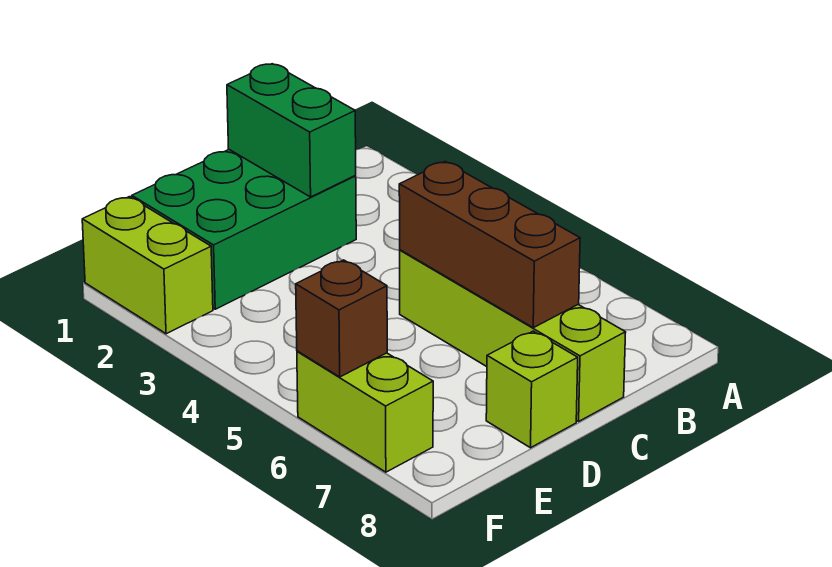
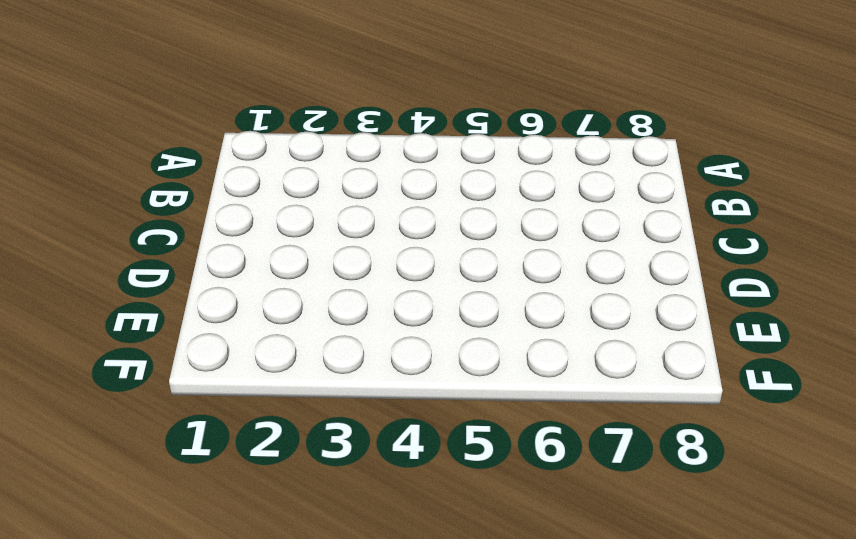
none -> green 2x3 brick [132,150,356,309]
none -> lime 1x4 brick [400,250,626,421]

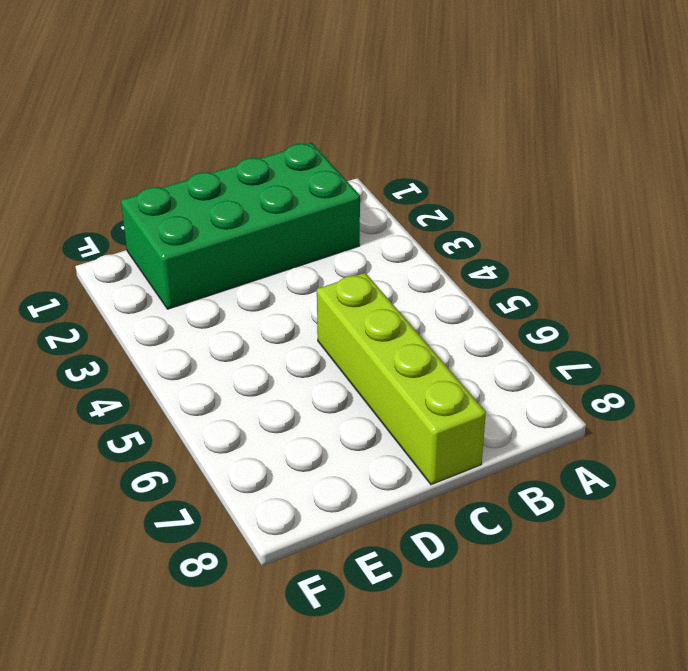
green 2x4 brick [121,143,360,309] -> green 2x3 brick [132,150,356,309]
none -> lime 1x1 brick [486,331,578,448]
none -> lime 1x2 brick [82,197,213,334]

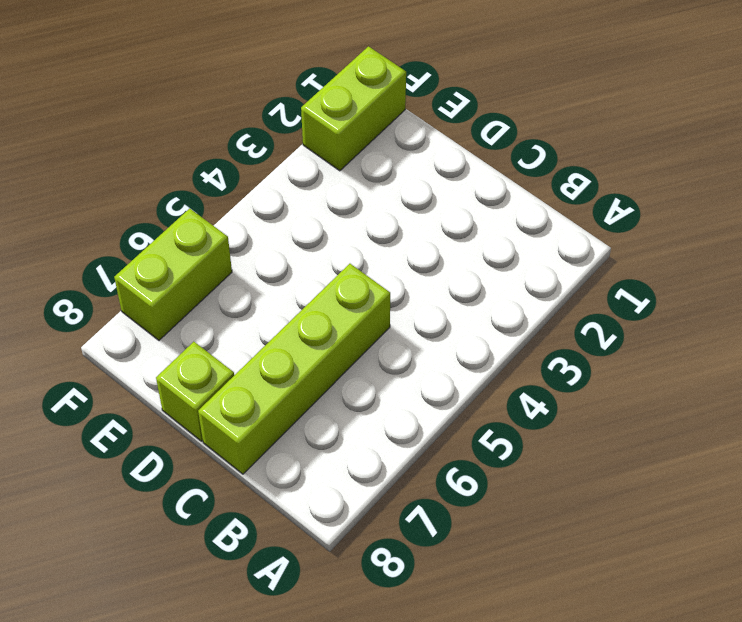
none -> green 2x3 brick [132,150,356,309]
none -> green 1x2 brick [227,64,356,197]

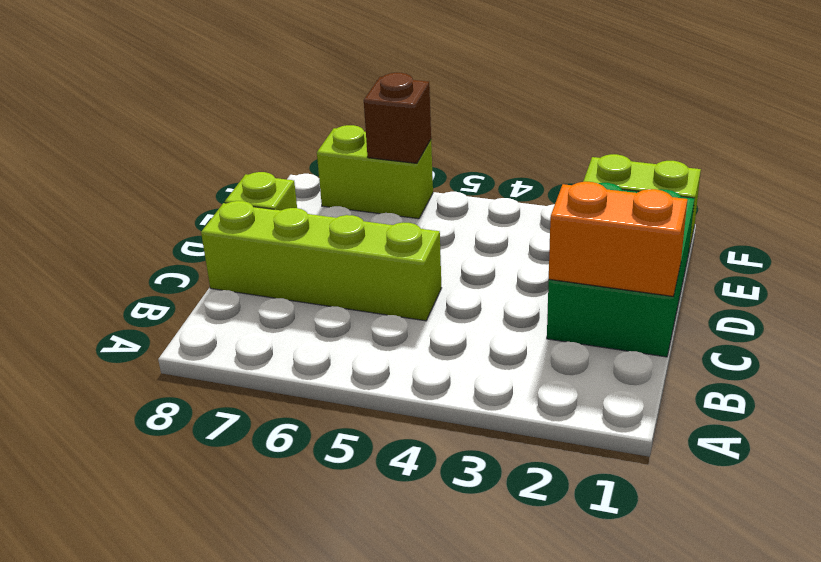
orange 1x2 brick [549,182,687,297] -> green 1x2 brick [227,64,356,197]
none -> brown 1x3 brick [399,162,580,328]

